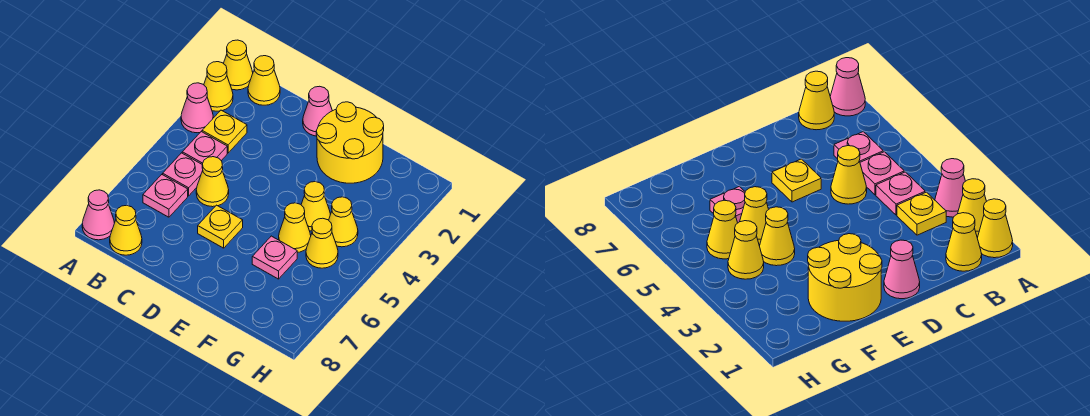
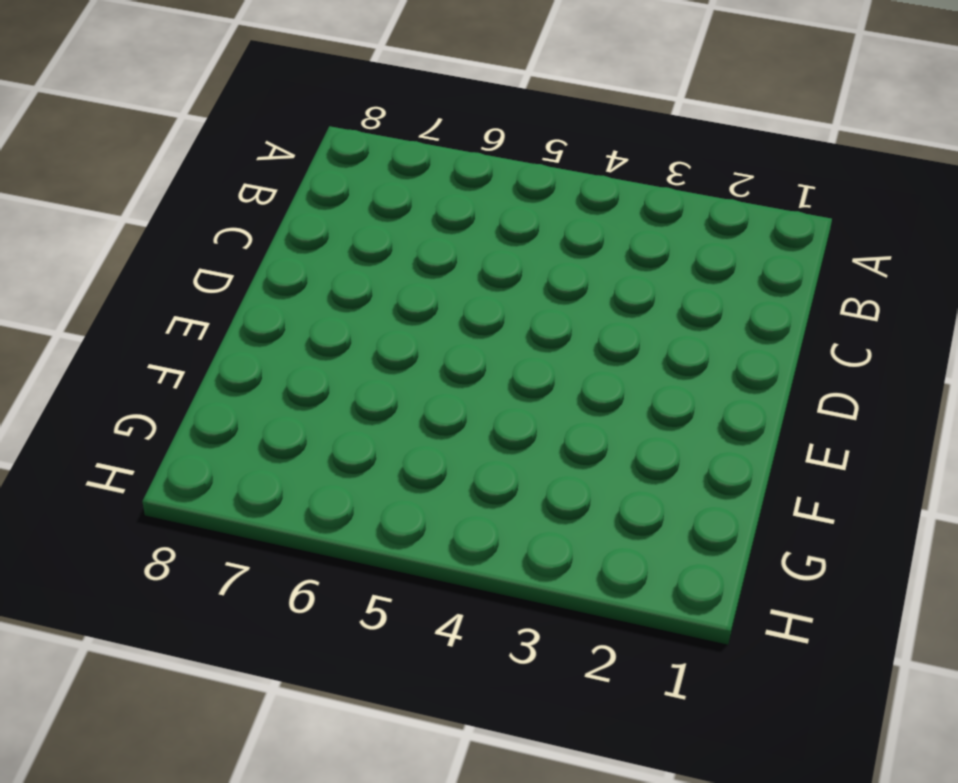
none -> yellow 1x1 cone [223,40,253,90]
none -> yellow 1x1 cone [204,62,233,111]
none -> pink 1x1 cone [181,83,213,133]

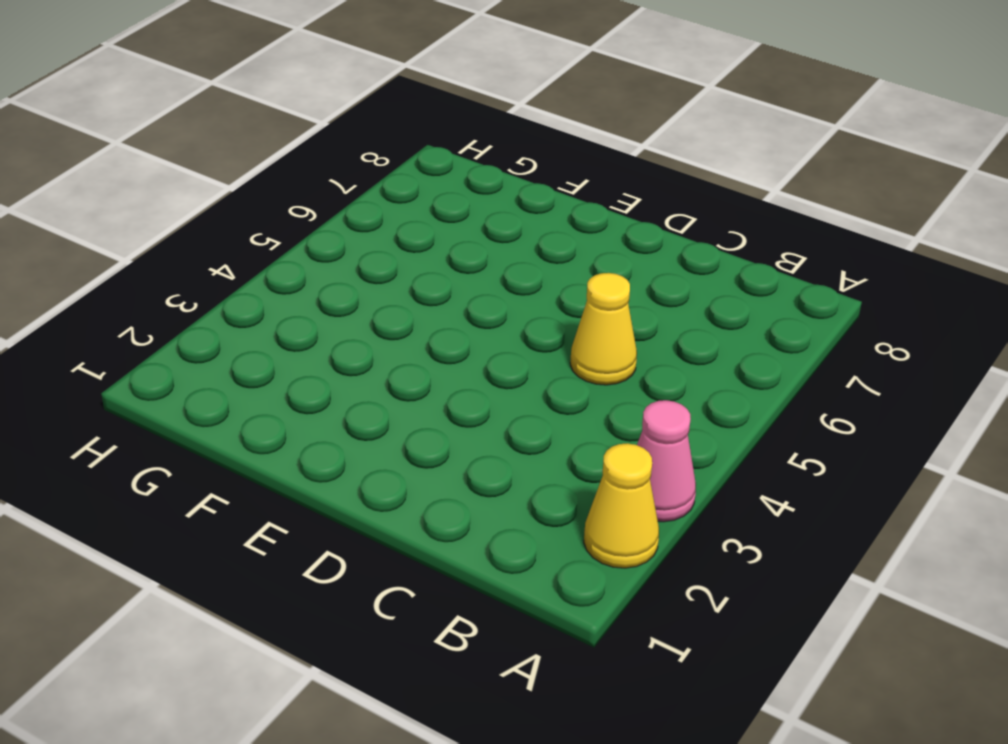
none -> yellow 1x1 cone [223,40,253,90]
none -> pink 1x1 cone [82,190,114,240]
none -> yellow 1x1 cone [248,56,280,105]

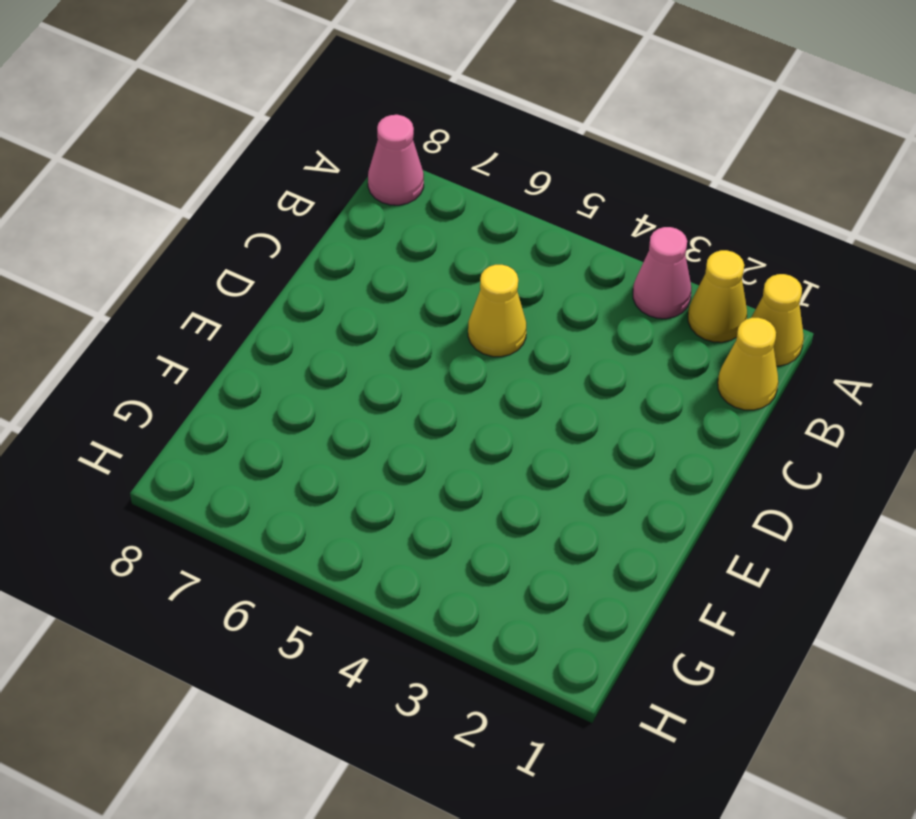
none -> yellow 1x1 plate [202,110,247,153]
none -> pink 1x1 plate [182,132,227,164]
none -> pink 1x1 plate [163,153,203,196]

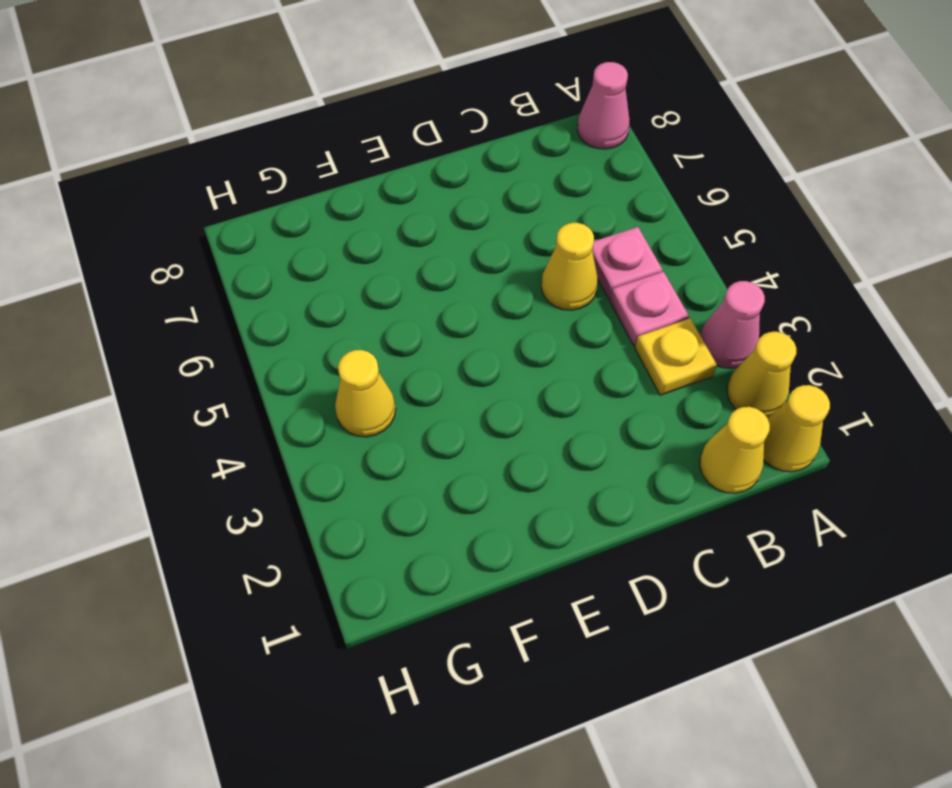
none -> pink 1x1 plate [143,175,188,217]
none -> yellow 1x1 cone [110,205,142,255]
none -> pink 1x1 cone [303,86,332,136]

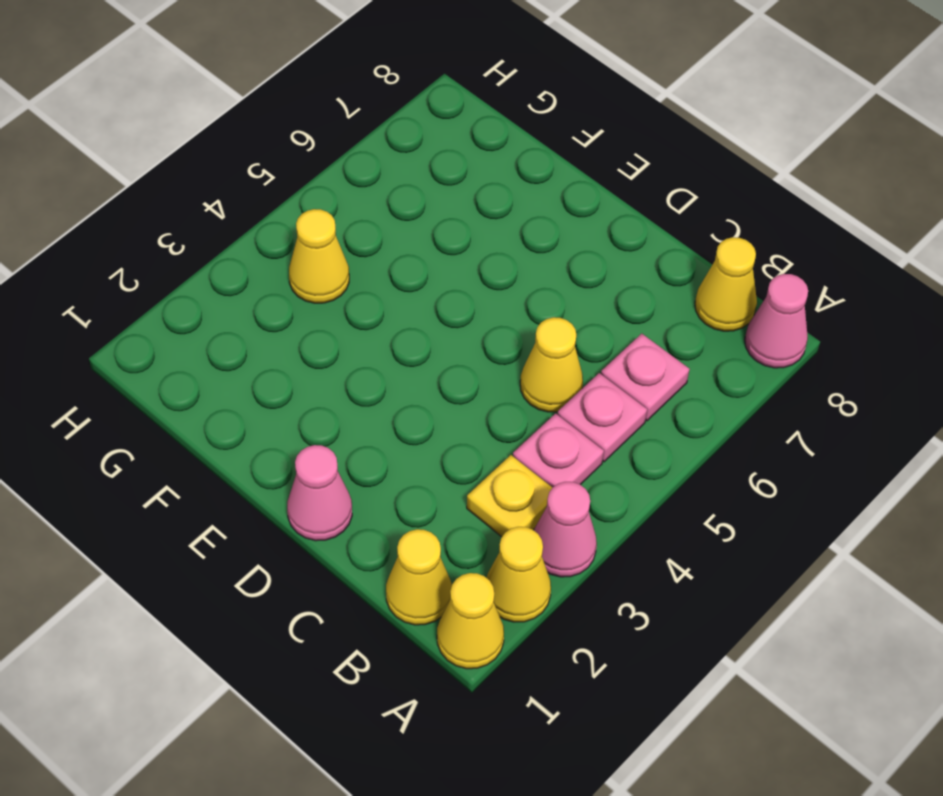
none -> yellow 1x1 plate [198,205,243,248]
none -> yellow 2x2 round brick [316,102,384,183]
none -> yellow 1x1 cone [301,182,330,231]

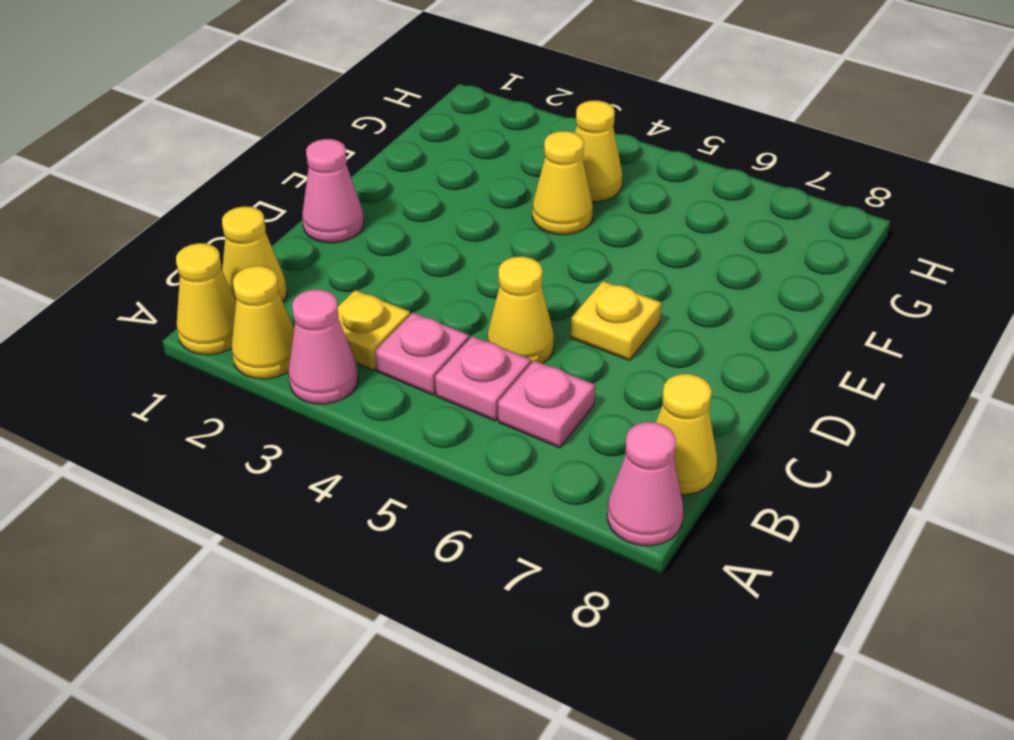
none -> yellow 2x2 round brick [316,102,384,183]
none -> yellow 1x1 cone [279,203,311,253]
none -> pink 1x1 plate [252,236,297,279]

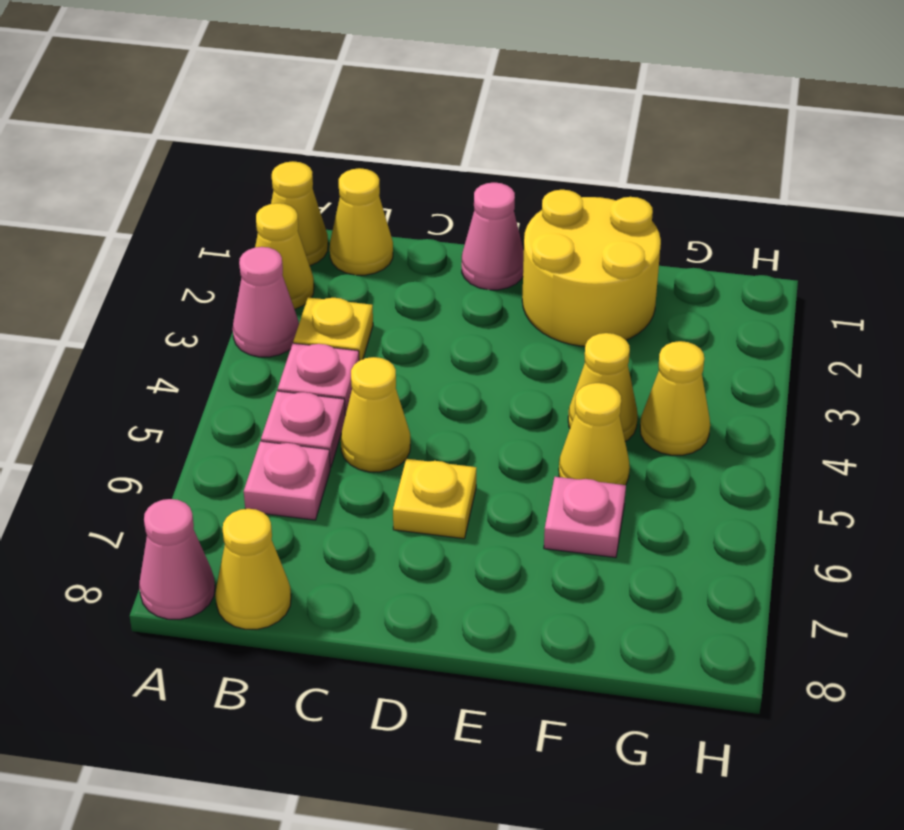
none -> yellow 1x1 cone [306,218,338,268]

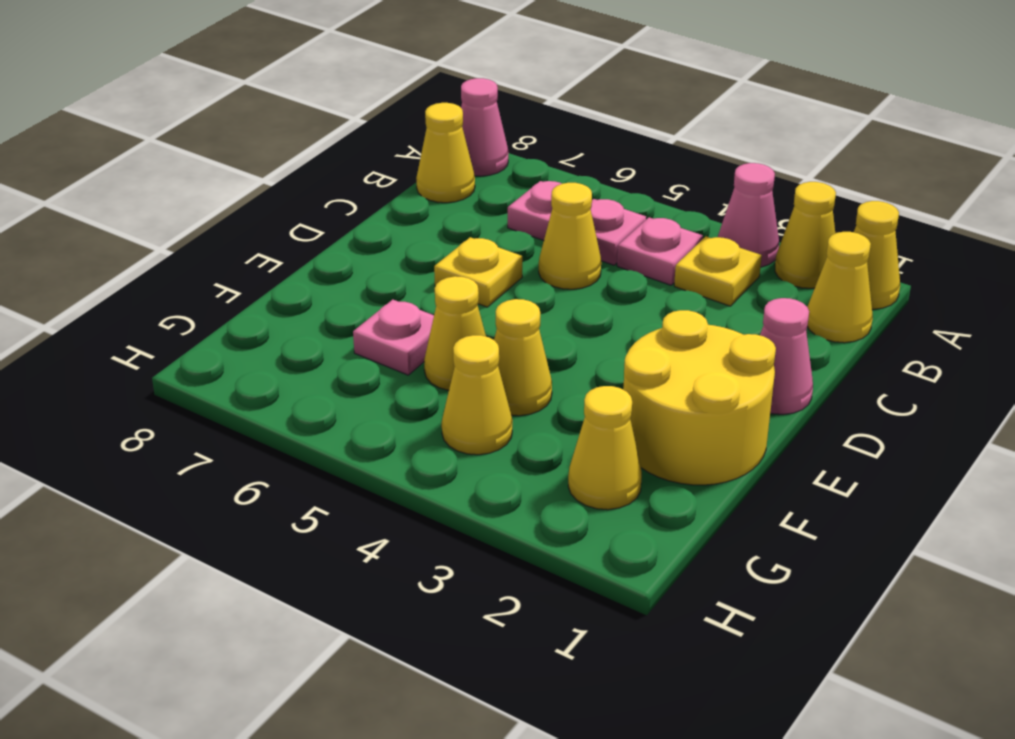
yellow 1x1 cone [568,386,642,510] -> yellow 1x1 cone moved to [306,218,338,268]

